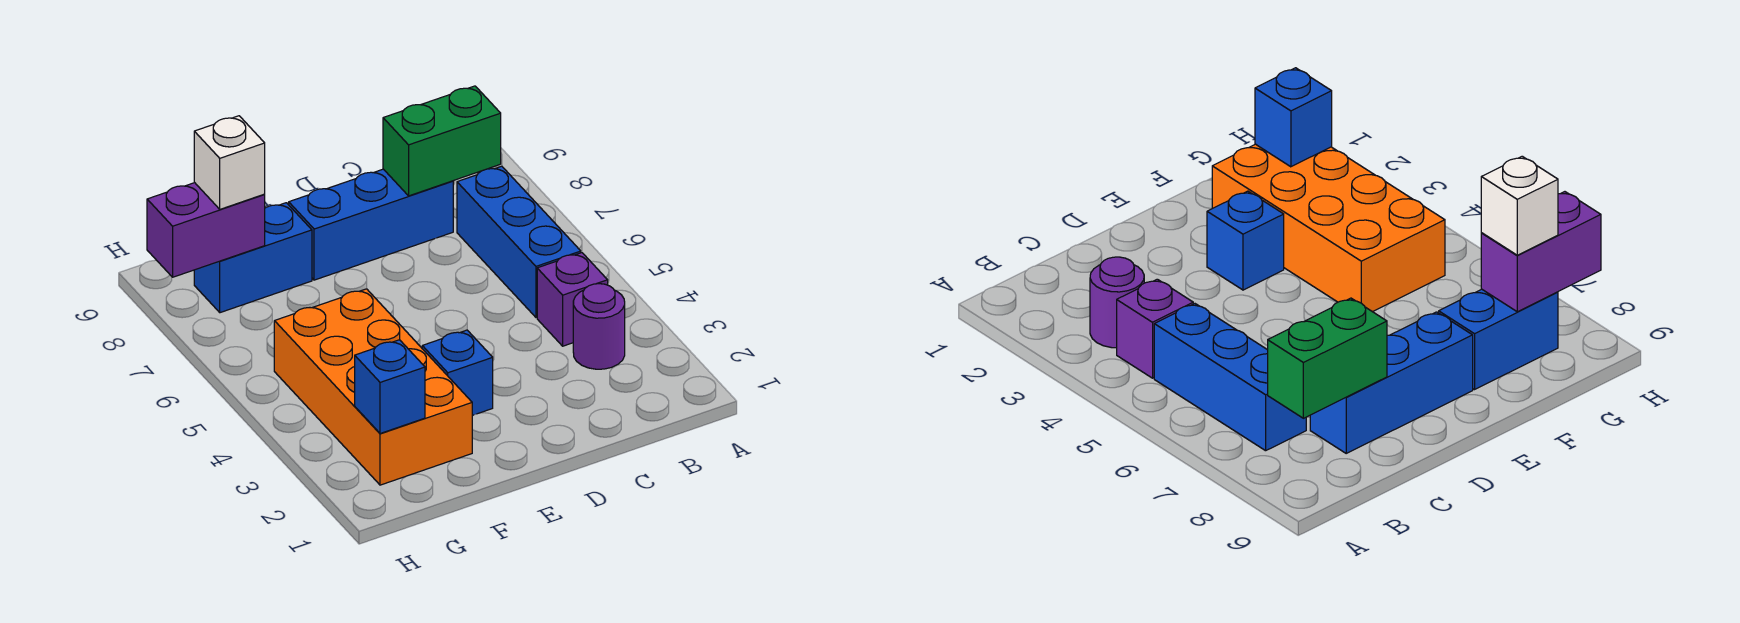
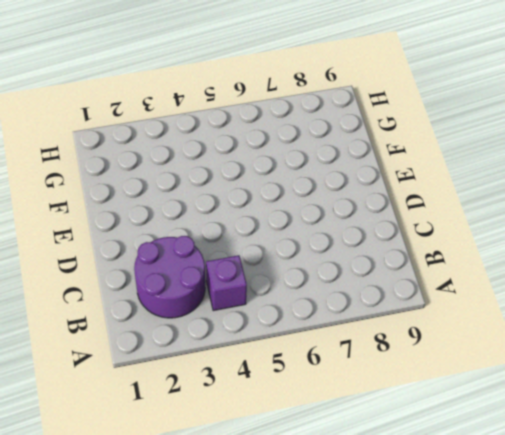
purple 2x2 round brick [134,236,205,318] -> purple 1x1 round brick [573,284,625,369]
none -> blue 1x3 brick [457,166,581,317]
none -> blue 1x3 brick [289,169,453,280]

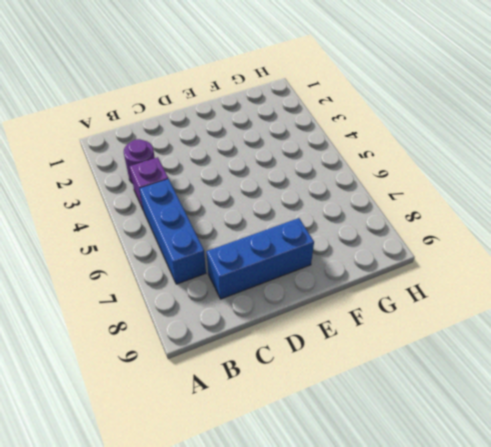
none -> blue 1x1 brick [422,330,493,415]
none -> orange 2x4 brick [274,289,472,485]

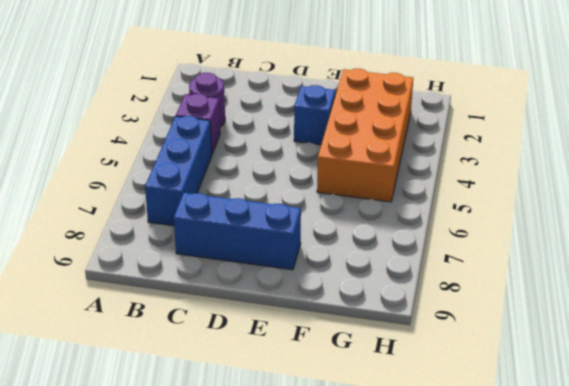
none -> blue 1x2 brick [194,203,312,313]
none -> green 1x2 brick [383,86,501,196]

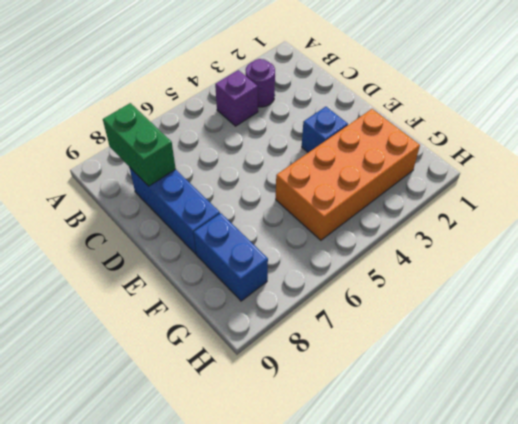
none -> blue 1x3 brick [457,166,581,317]
none -> blue 1x1 brick [355,340,425,434]

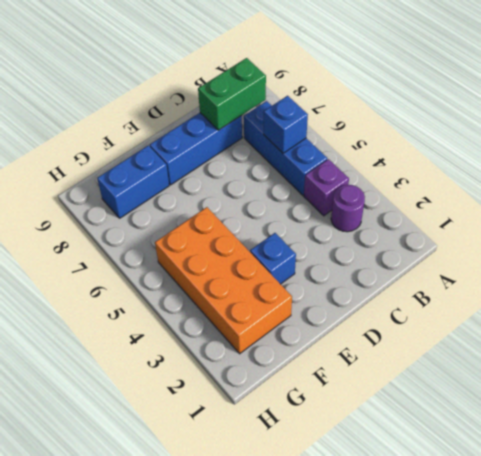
blue 1x1 brick [264,96,308,153] -> blue 1x1 brick moved to [355,340,425,434]
none -> purple 1x2 brick [147,183,265,277]
none -> white 1x1 brick [194,116,265,209]

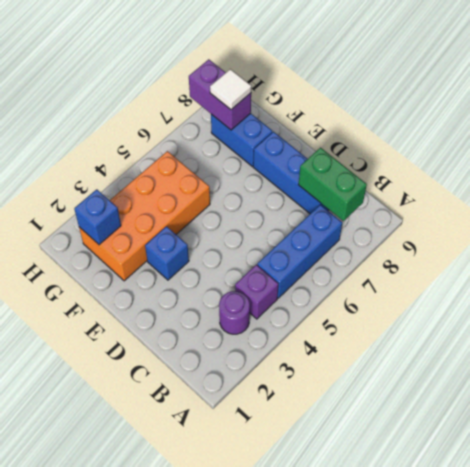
white 1x1 tile [210,69,251,110] -> white 1x1 brick [194,116,265,209]

